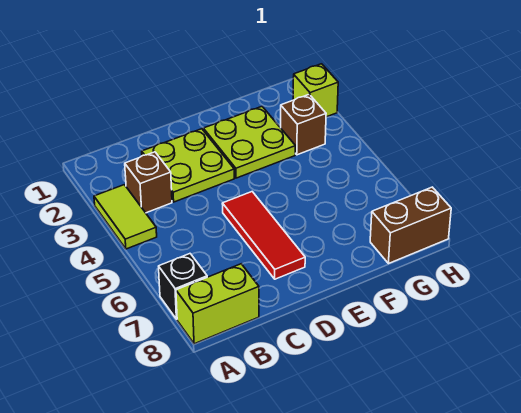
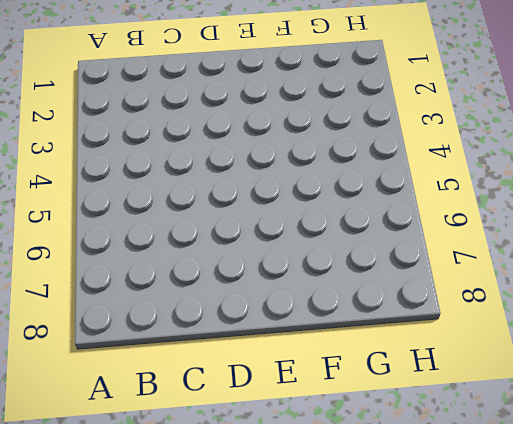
none -> lime 1x2 tile [94,185,157,249]
none -> black 1x1 brick [159,254,207,319]

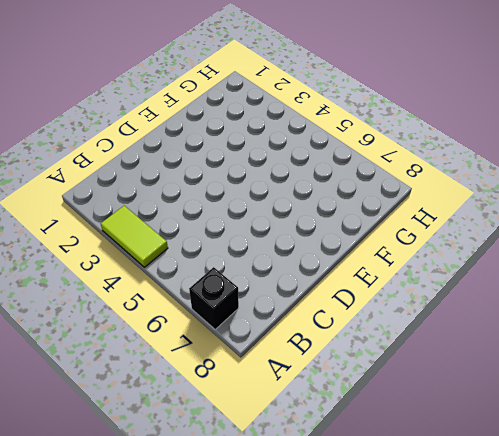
none -> lime 1x2 brick [176,264,259,344]
none -> brown 1x1 brick [125,152,172,213]

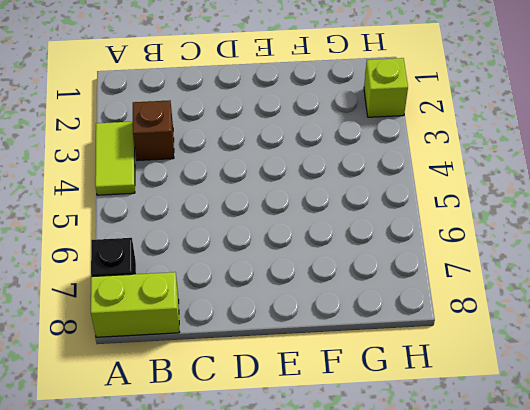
none -> lime 2x2 plate [142,129,234,202]
none -> red 1x3 tile [222,192,305,279]

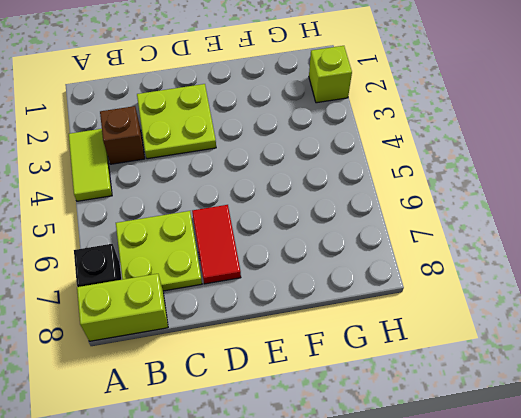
lime 2x2 plate [116,211,202,291] -> lime 2x2 plate moved to [203,107,296,178]
red 1x2 tile [192,205,241,284] -> red 1x3 tile [222,192,305,279]
none -> brown 1x1 brick [281,94,326,155]
none -> brown 1x2 brick [370,187,451,264]

